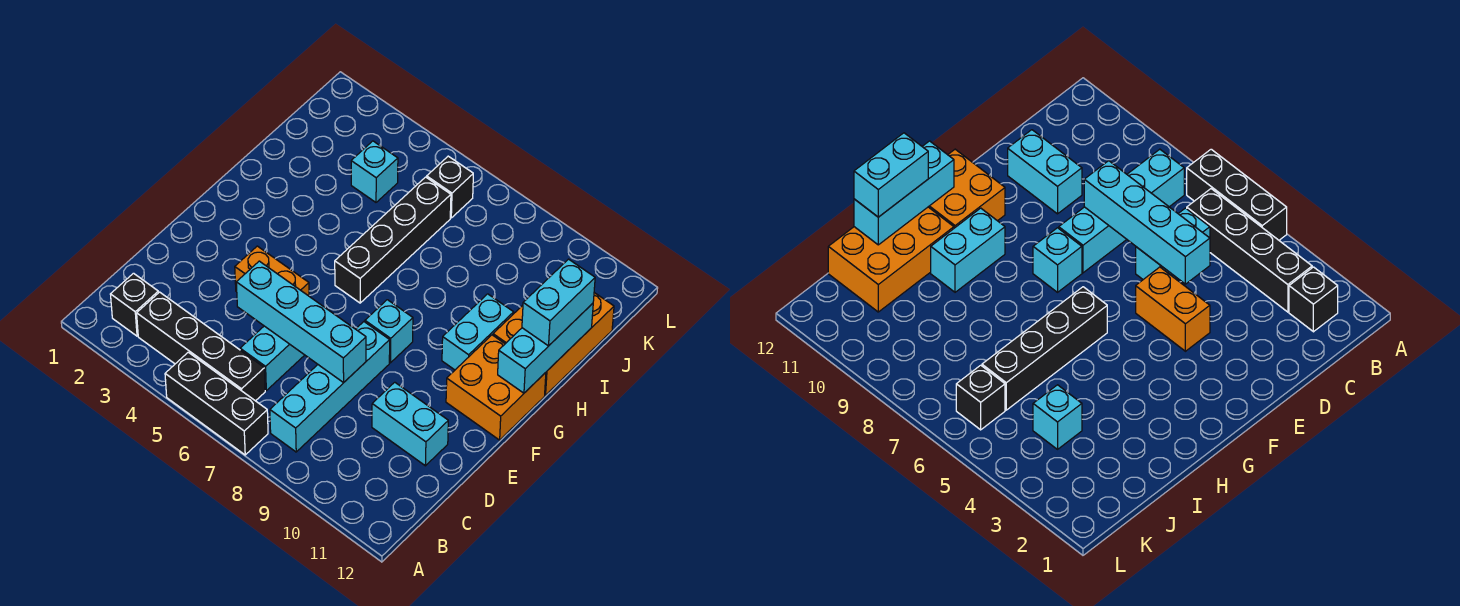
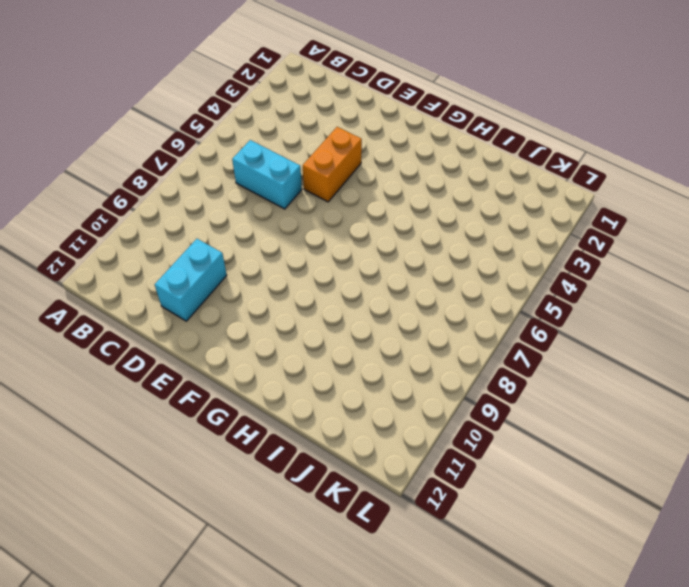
none -> black 1x3 brick [165,352,268,455]
none -> black 1x1 brick [110,273,158,336]
none -> black 1x4 brick [137,292,265,401]

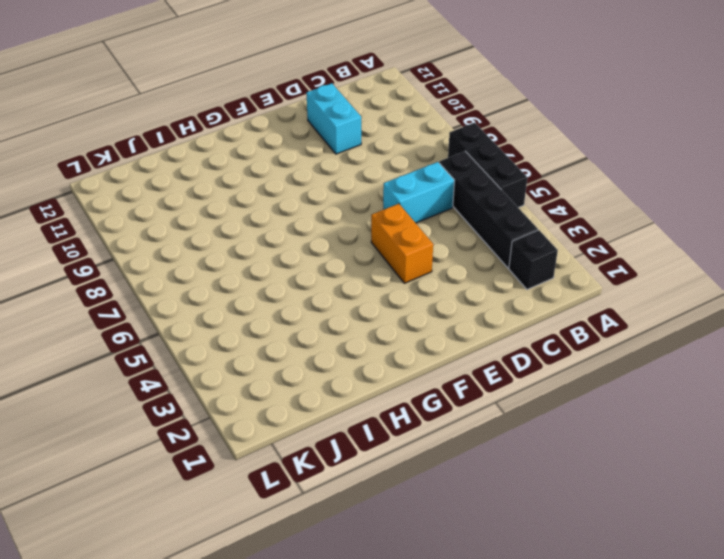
none -> cyan 1x4 brick [270,322,390,452]
none -> cyan 1x1 brick [365,300,413,363]
none -> orange 2x2 brick [446,335,546,440]

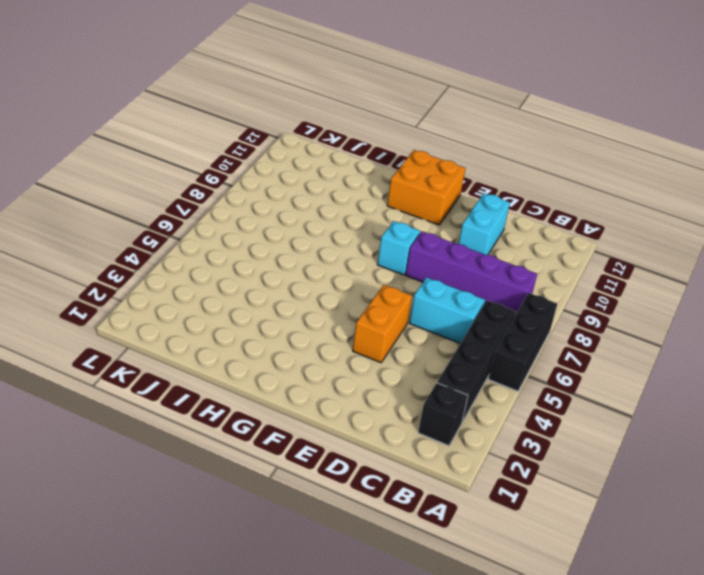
purple 1x4 brick [406,231,537,315] -> cyan 1x4 brick [270,322,390,452]
none -> black 1x4 brick [335,177,451,303]
none -> cyan 1x2 brick [442,294,514,370]
none -> orange 2x3 brick [493,293,614,395]

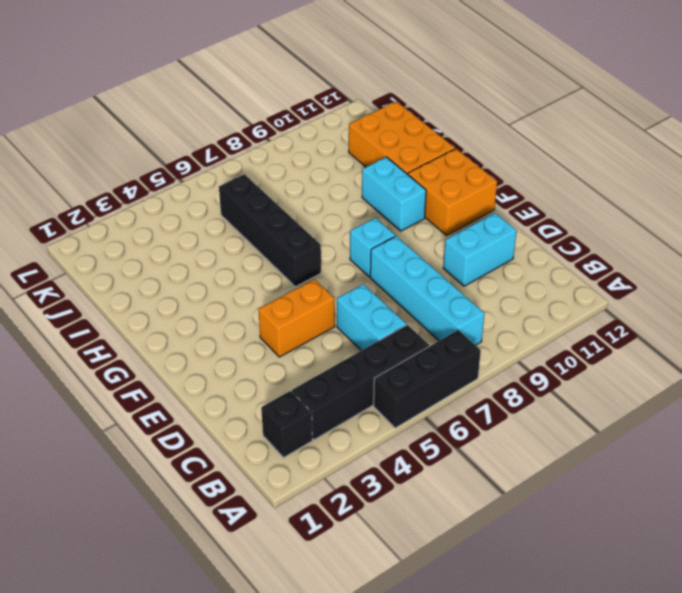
none -> cyan 1x1 brick [351,141,398,202]
none -> black 1x1 brick [427,156,473,218]
none -> cyan 1x4 brick [236,261,366,383]

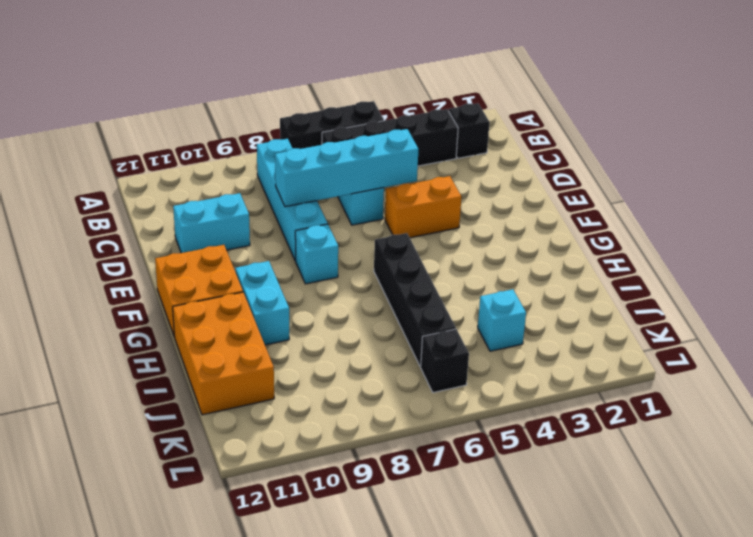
none -> cyan 1x3 brick [498,303,593,393]
none -> cyan 1x2 brick [522,259,595,346]

